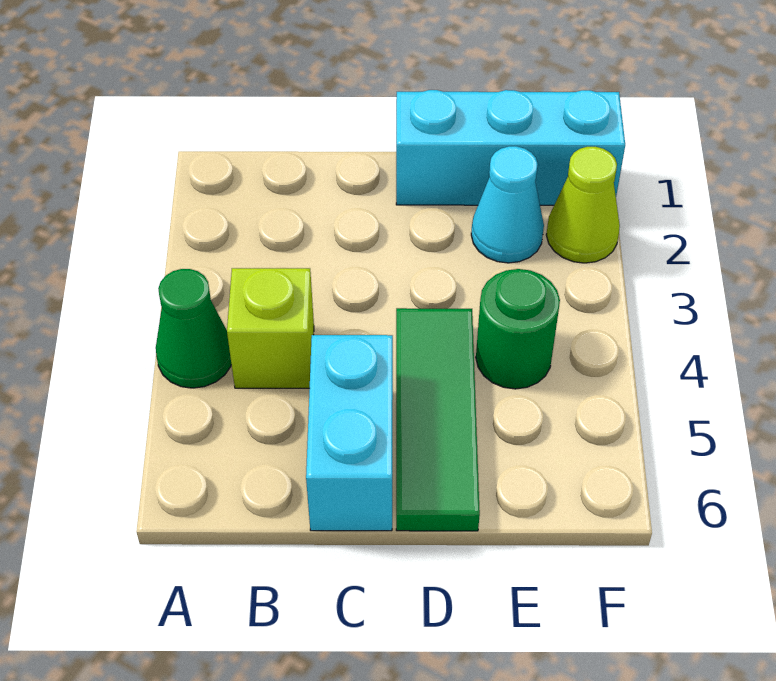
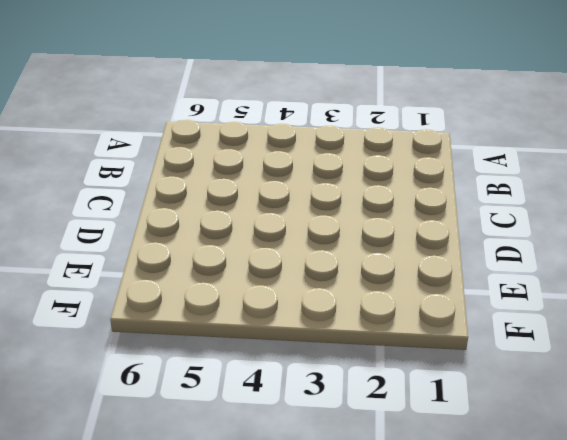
none -> green 1x1 cone [156,269,231,388]
none -> lime 1x1 brick [227,268,314,388]

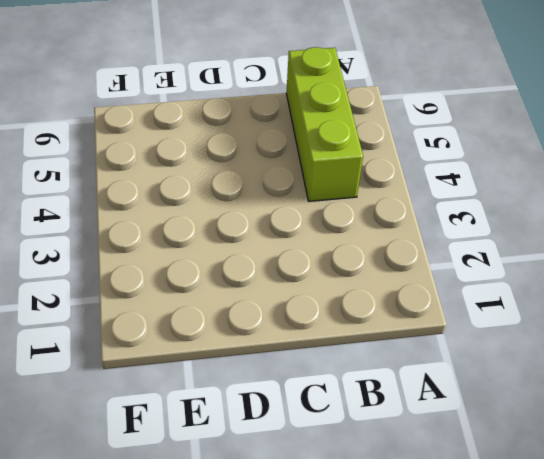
lime 1x3 brick [286,47,363,201] -> lime 1x1 brick [227,268,314,388]
none -> green 1x1 cone [156,269,231,388]
none -> cyan 1x2 brick [306,335,393,531]

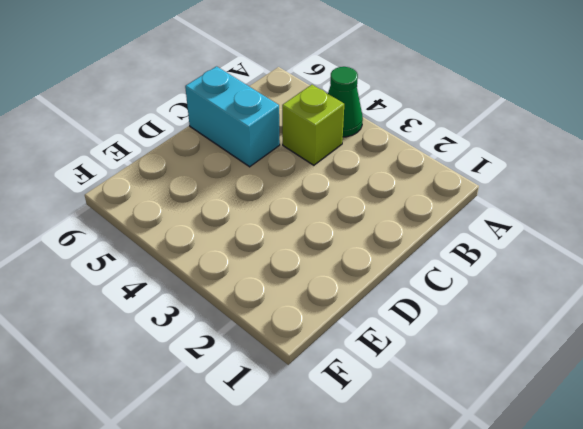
none -> cyan 1x3 brick [396,90,625,205]
none -> green 1x3 tile [396,308,480,531]

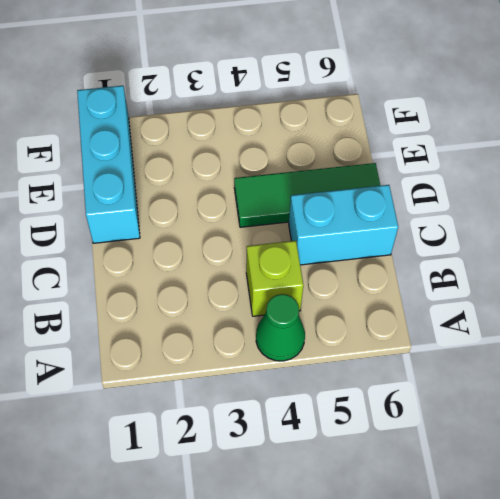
none -> cyan 1x1 cone [471,146,544,263]
none -> green 1x1 round brick [476,269,560,389]

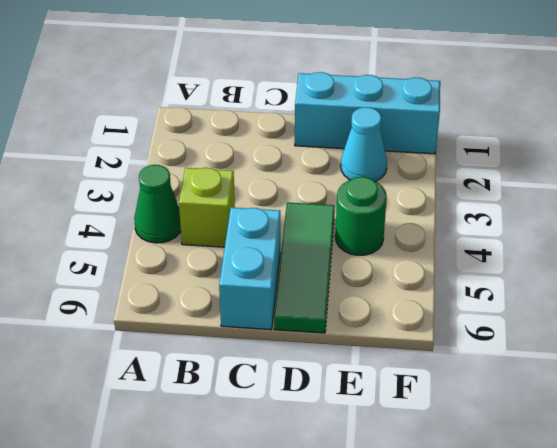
none -> lime 1x1 cone [546,147,620,263]

